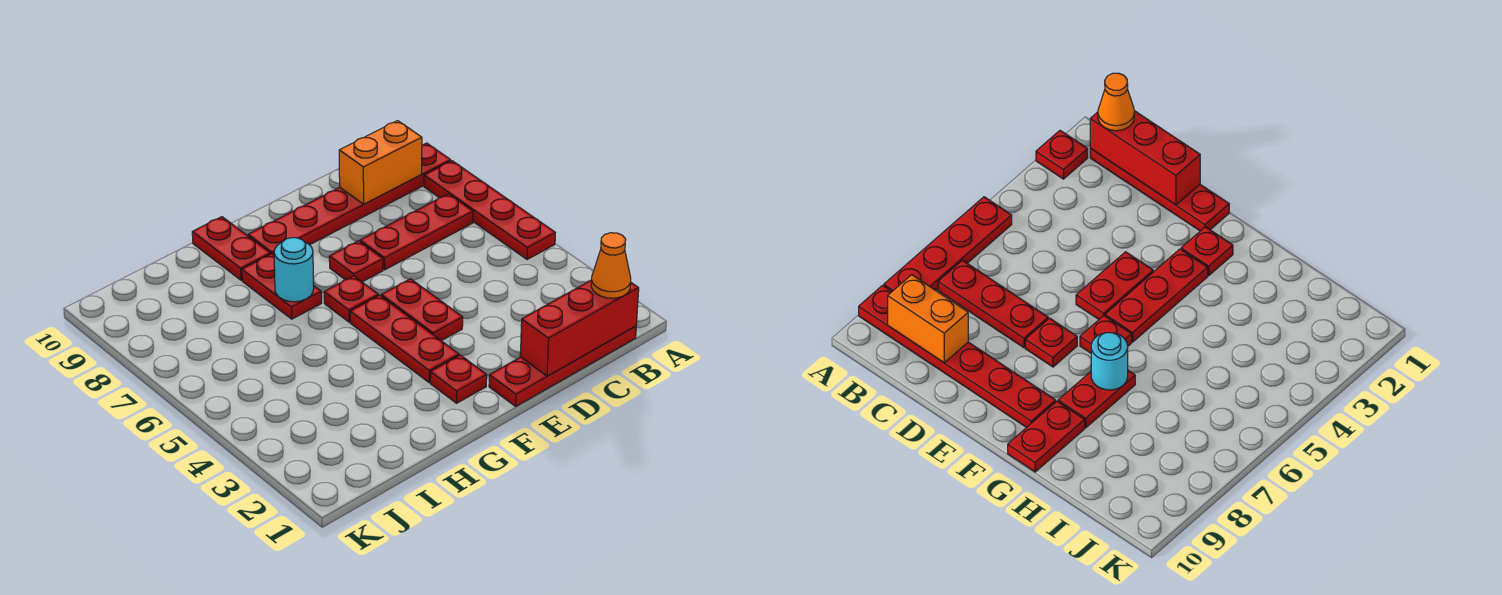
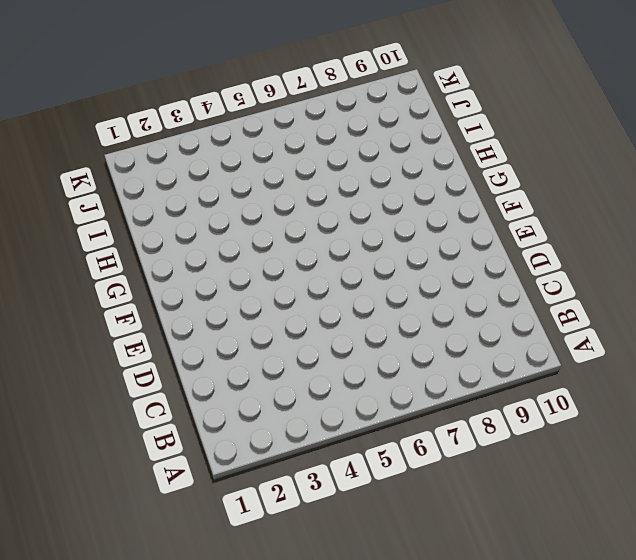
none -> red 1x1 plate [1036,131,1088,179]
none -> red 1x4 plate [424,161,555,259]
none -> red 1x6 plate [248,143,451,255]

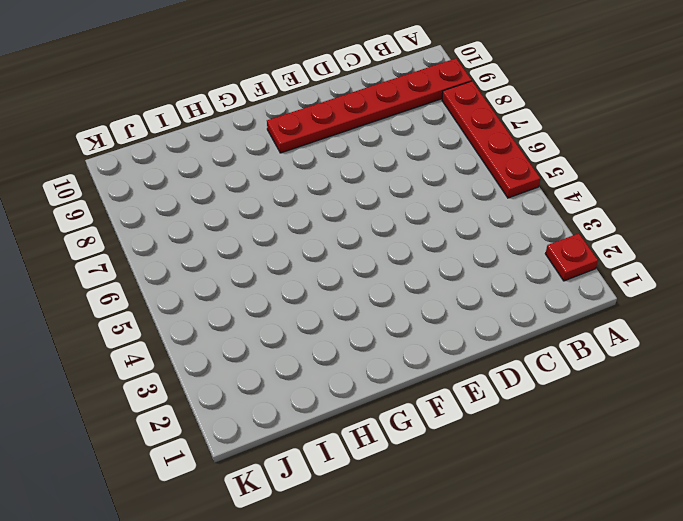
none -> red 1x4 plate [489,326,636,406]
none -> red 1x3 plate [360,194,473,270]
none -> red 1x2 plate [381,279,463,341]

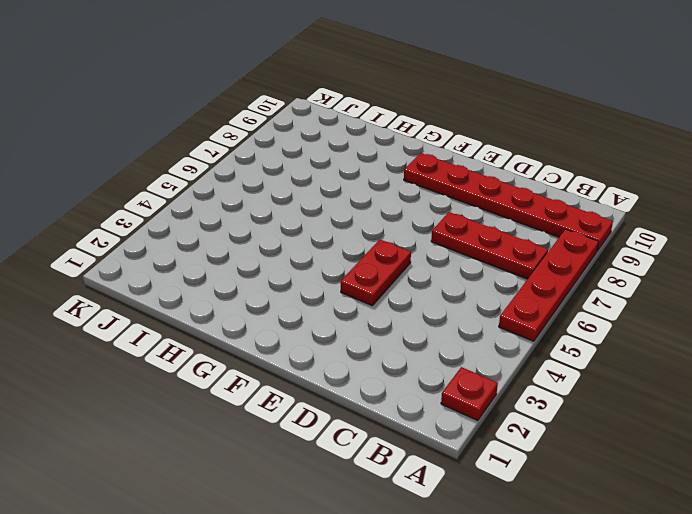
none -> red 1x4 plate [489,326,636,406]
none -> red 1x1 plate [329,241,383,282]
none -> red 1x1 plate [430,355,487,403]

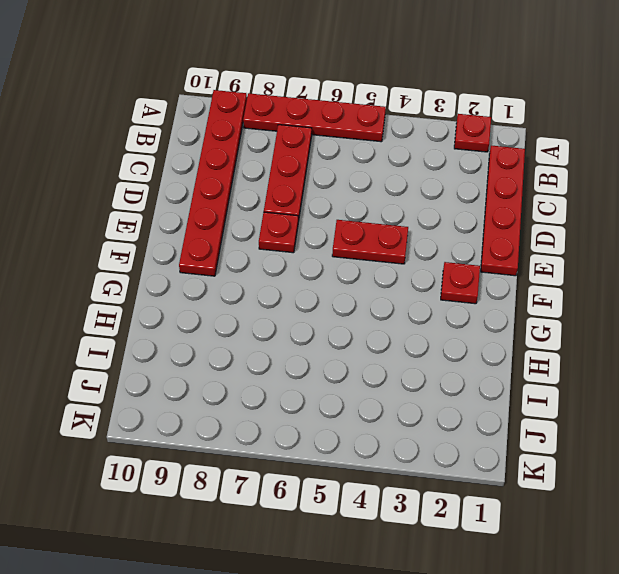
none -> red 1x3 plate [350,295,459,383]
none -> red 1x1 plate [324,276,379,322]
none -> red 1x2 plate [242,254,322,319]

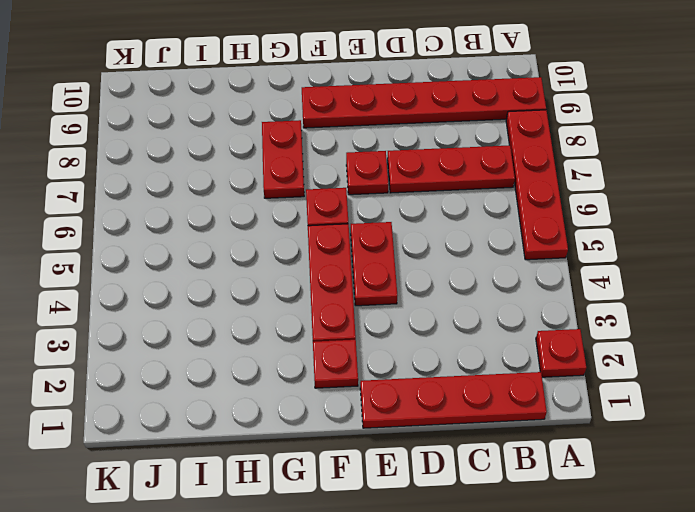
none -> red 1x2 plate [192,217,270,280]
none -> red 1x3 brick [520,280,639,376]
none -> orange 1x2 brick [339,121,422,204]

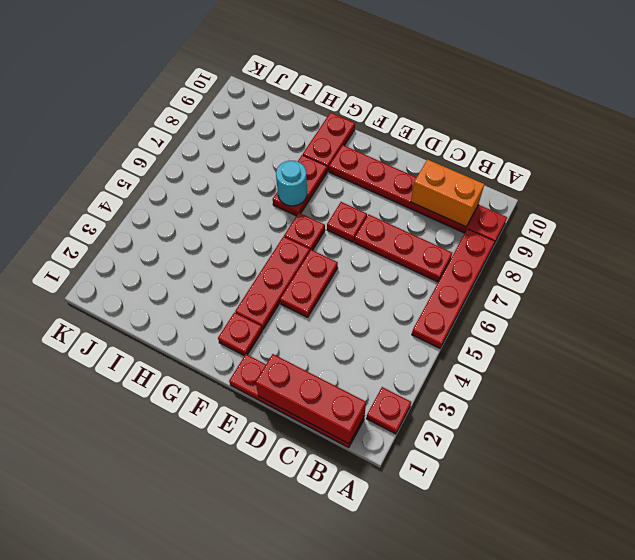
none -> orange 1x1 cone [591,233,631,298]

